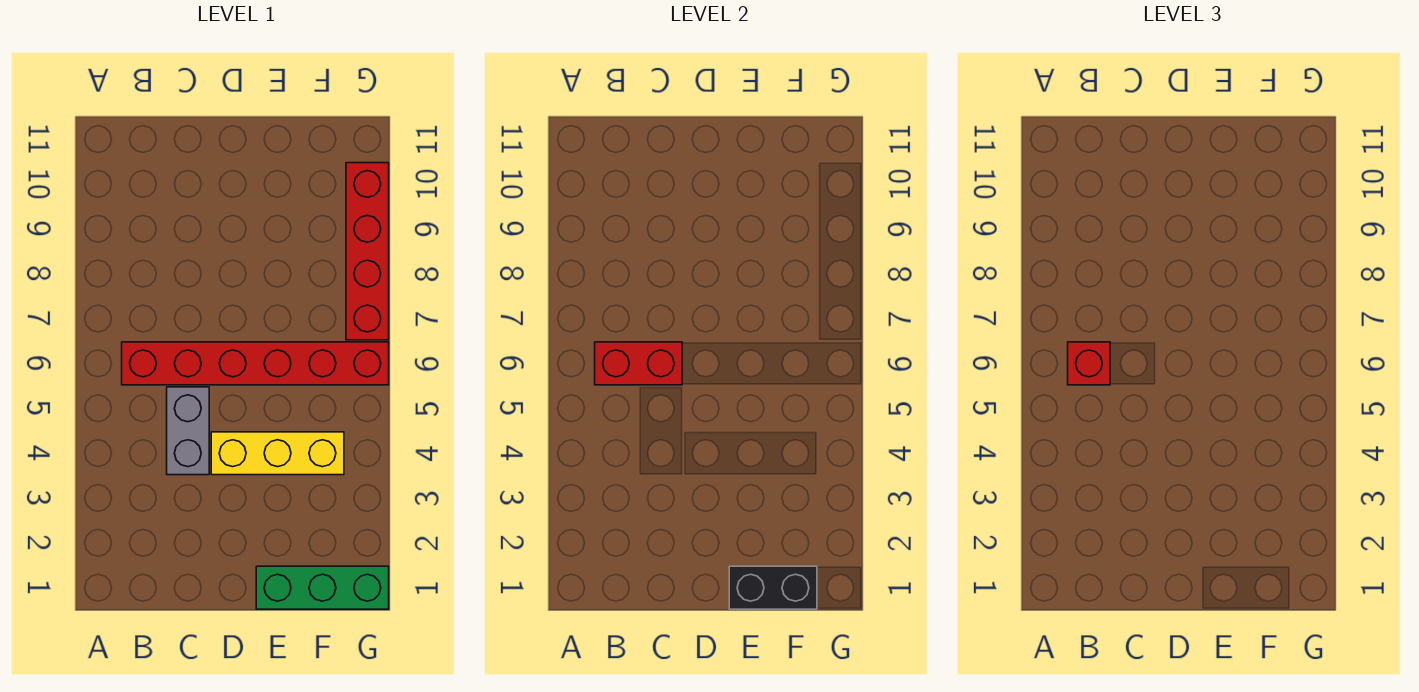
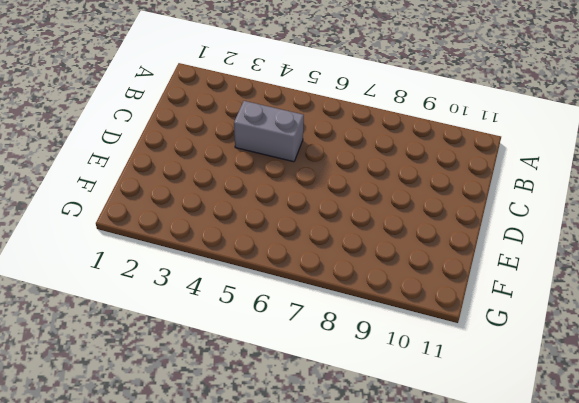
none -> red 1x6 brick [122,342,389,385]
none -> yellow 1x3 brick [211,432,344,475]

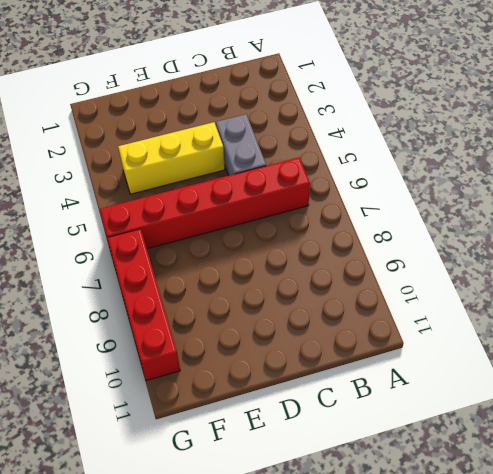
none -> green 1x3 brick [256,566,389,609]
none -> red 1x2 brick [595,342,682,385]

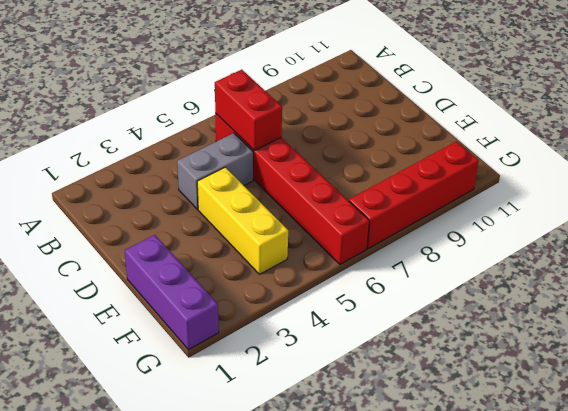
purple 1x3 brick [125,235,219,350] -> green 1x3 brick [256,566,389,609]
none -> black 1x2 brick [729,566,817,609]
none -> red 1x1 brick [1068,342,1110,385]

